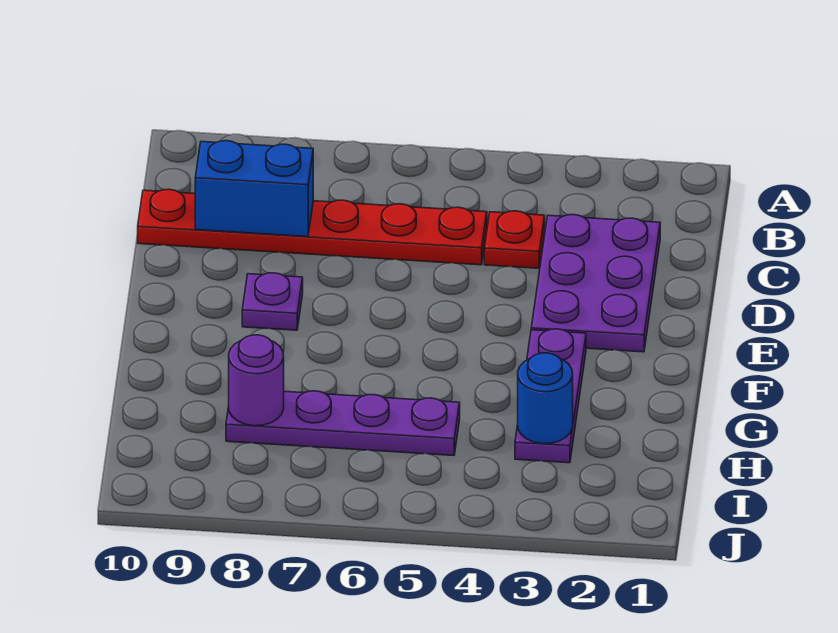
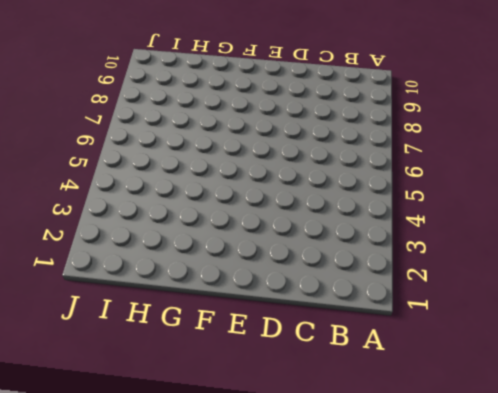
none -> purple 2x3 plate [531,215,660,352]
none -> red 1x1 plate [484,211,545,268]

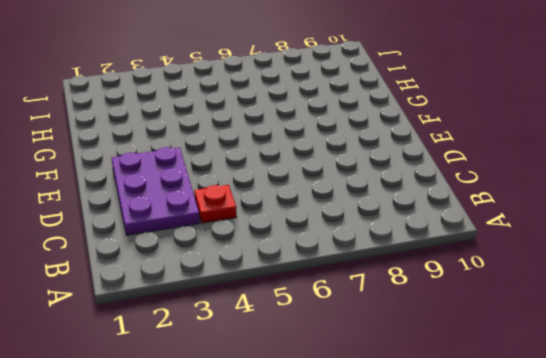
none -> red 1x6 plate [138,189,487,265]
none -> purple 1x1 plate [242,273,303,330]

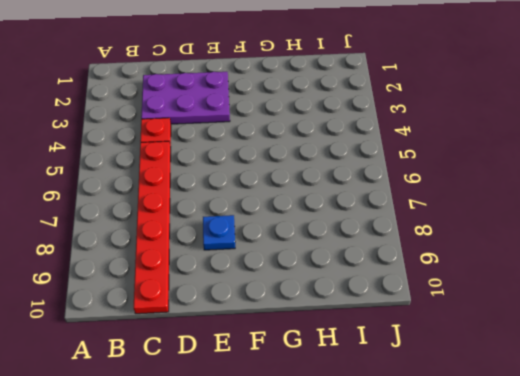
blue 1x1 plate [203,215,235,250] -> purple 1x1 plate [242,273,303,330]
none -> purple 1x3 plate [515,329,586,463]
none -> purple 1x4 plate [226,391,460,456]

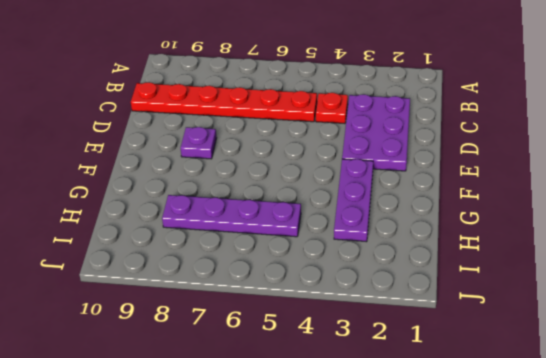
none -> blue 1x2 brick [195,141,313,237]
none -> blue 1x1 round brick [518,353,573,444]

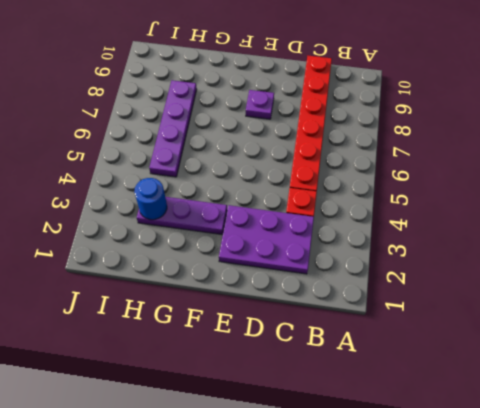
none -> blue 1x2 brick [195,141,313,237]
none -> purple 1x1 round brick [229,335,284,426]

